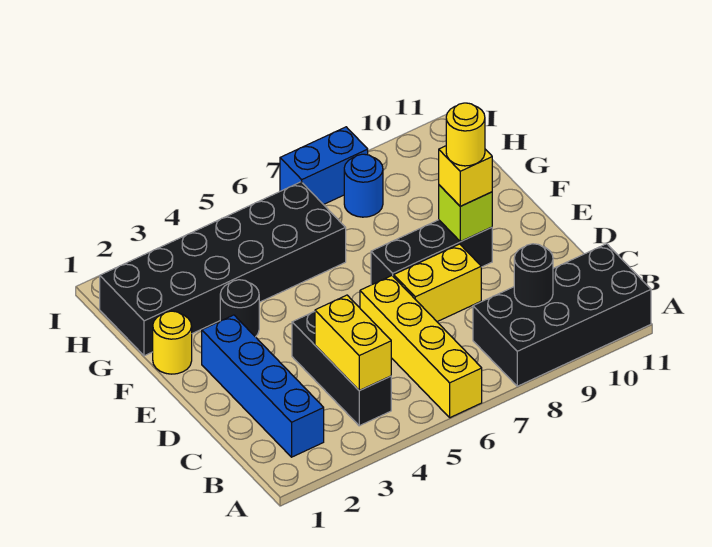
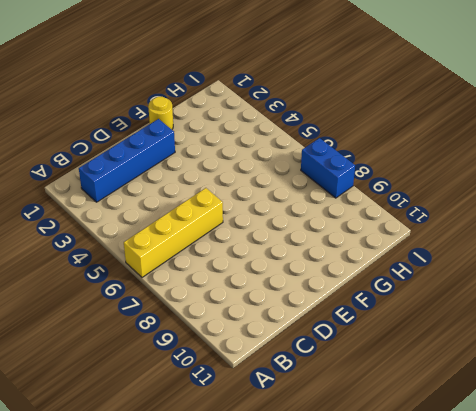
none -> black 2x4 brick [473,244,651,386]
none -> black 1x3 brick [292,312,391,426]
none -> yellow 1x2 brick [394,244,481,322]

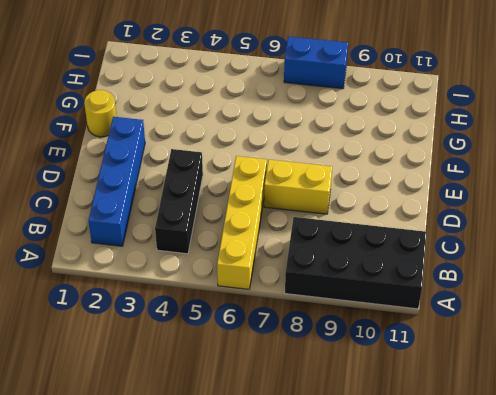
none -> black 1x3 brick [371,220,492,285]
none -> black 1x1 round brick [220,280,259,337]
none -> black 2x6 brick [100,182,346,356]

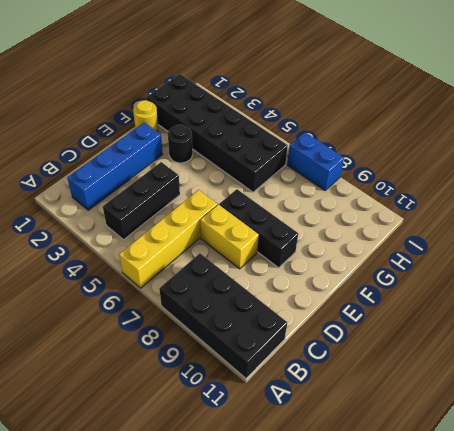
none -> blue 1x1 round brick [344,154,383,217]
none -> yellow 1x2 brick [315,295,391,391]
none -> black 1x1 round brick [514,244,553,307]

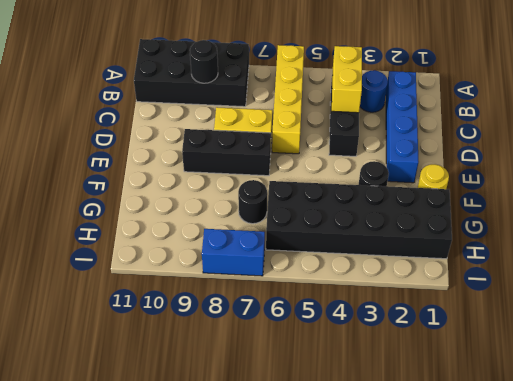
blue 1x1 round brick [360,70,388,112] -> blue 1x1 round brick moved to [344,154,383,217]
black 1x1 round brick [238,180,267,224] -> none
none -> lime 1x1 brick [439,185,492,242]
none -> yellow 1x1 brick [439,146,492,206]
none -> yellow 1x1 round brick [446,103,485,166]

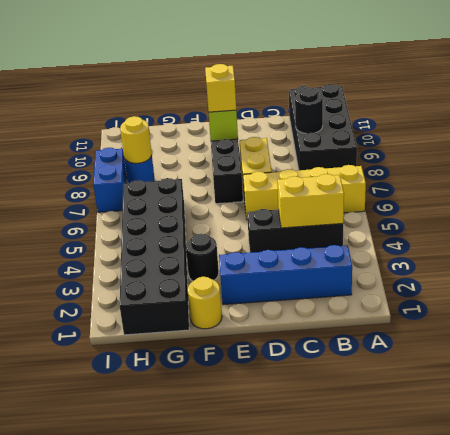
yellow 1x1 round brick [120,116,152,163] -> yellow 1x1 round brick moved to [446,103,485,166]

